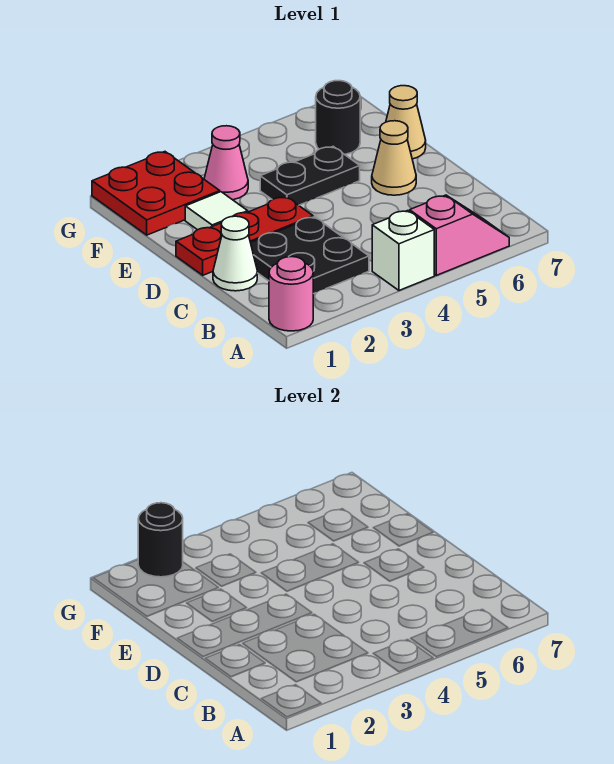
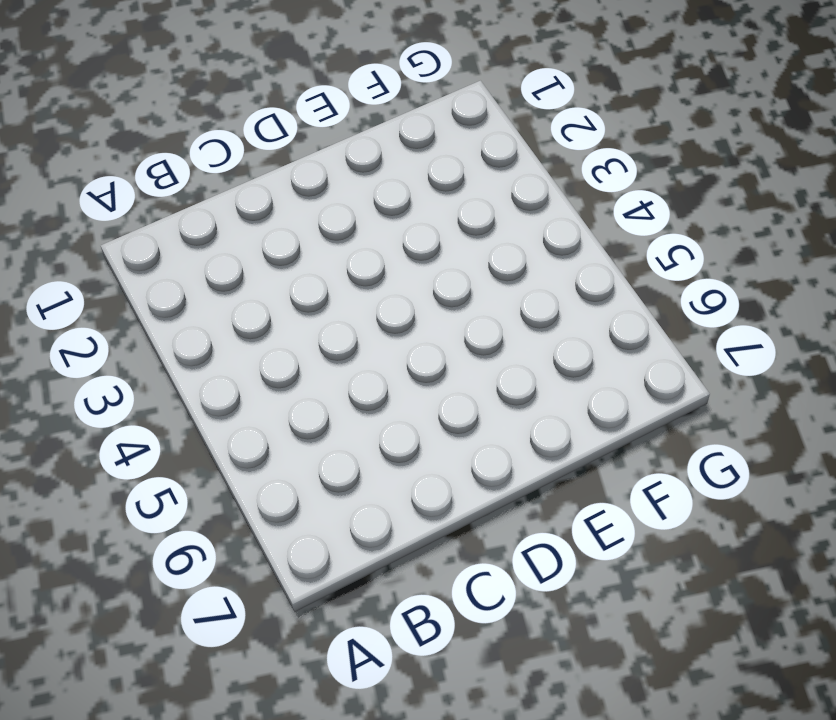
none -> pink 1x1 round brick [269,257,313,331]
none -> white 1x1 brick [372,211,434,290]
none -> pink 1x2 slope [410,195,509,275]

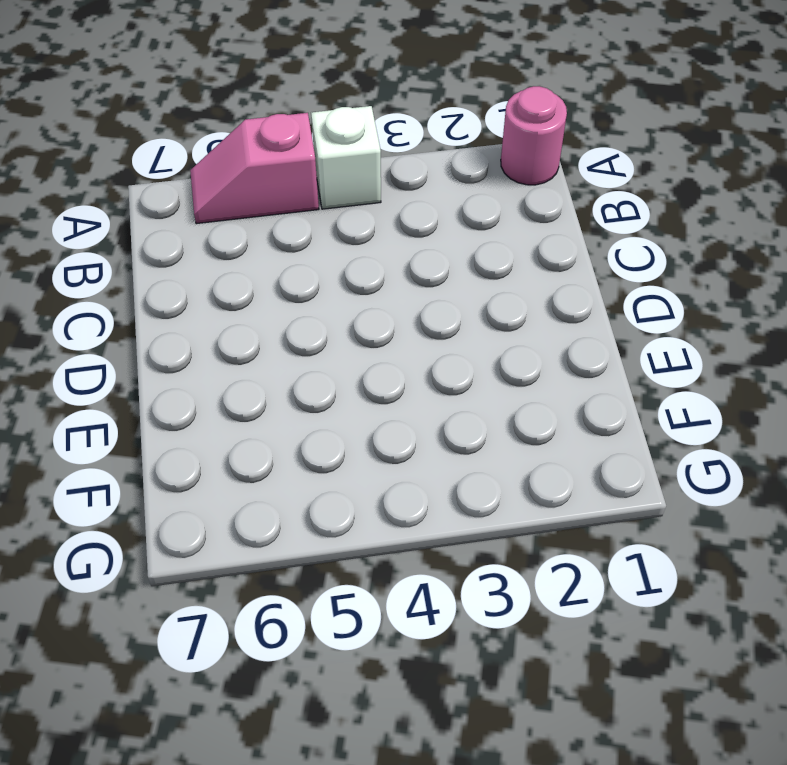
none -> black 2x2 plate [251,217,369,294]
none -> white 1x1 cone [213,216,257,291]
none -> red 1x3 plate [176,197,313,275]

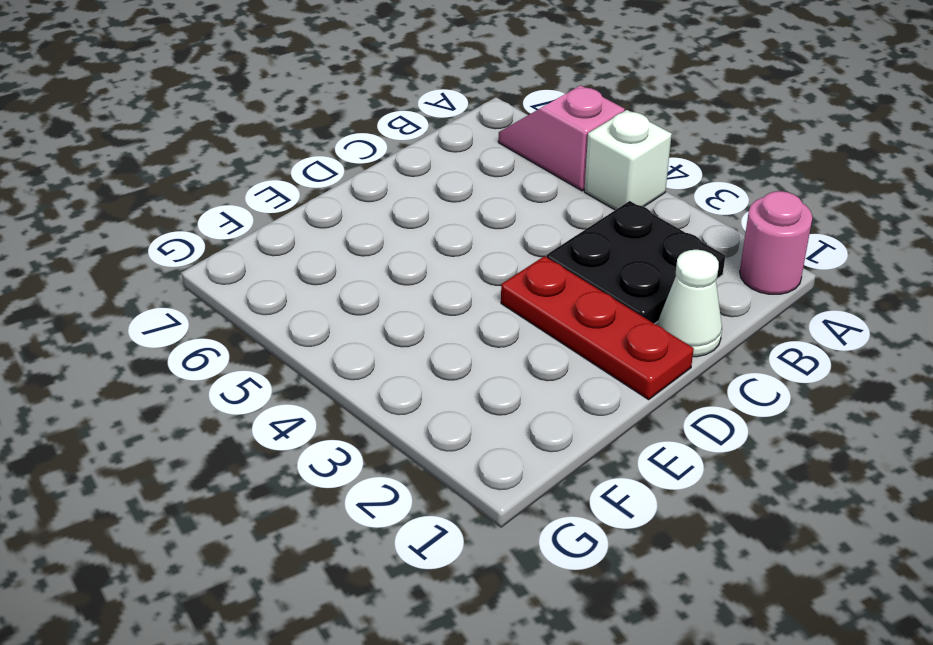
none -> tan 1x1 cone [372,121,416,195]
none -> white 1x1 tile [185,192,248,230]
none -> black 1x2 plate [260,147,360,205]

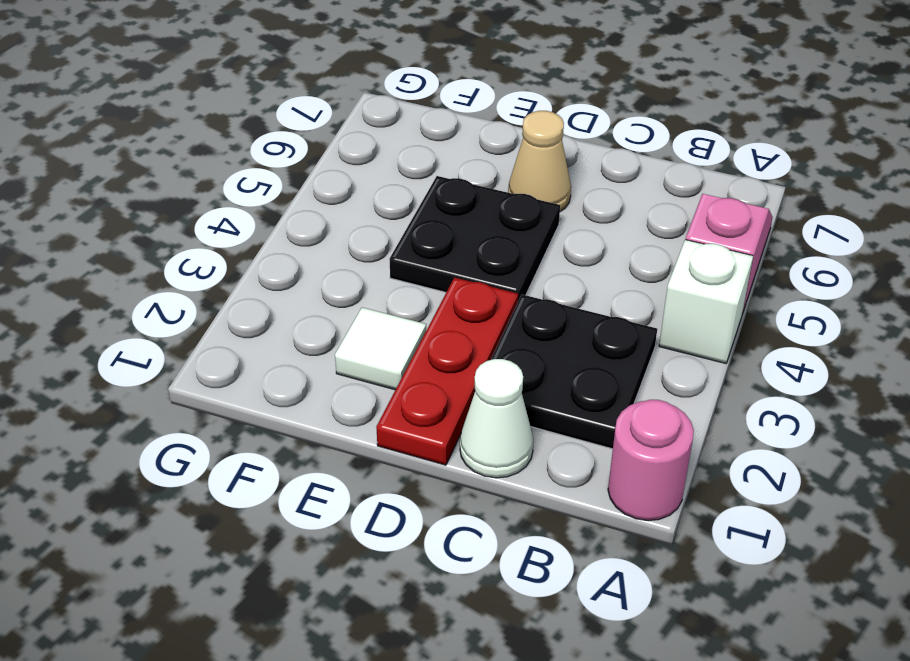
black 2x2 plate [389,176,560,301] -> black 1x2 plate [260,147,360,205]
none -> tan 1x1 cone [386,86,426,159]
none -> red 2x2 plate [92,152,220,235]
none -> pink 1x1 cone [204,126,248,200]

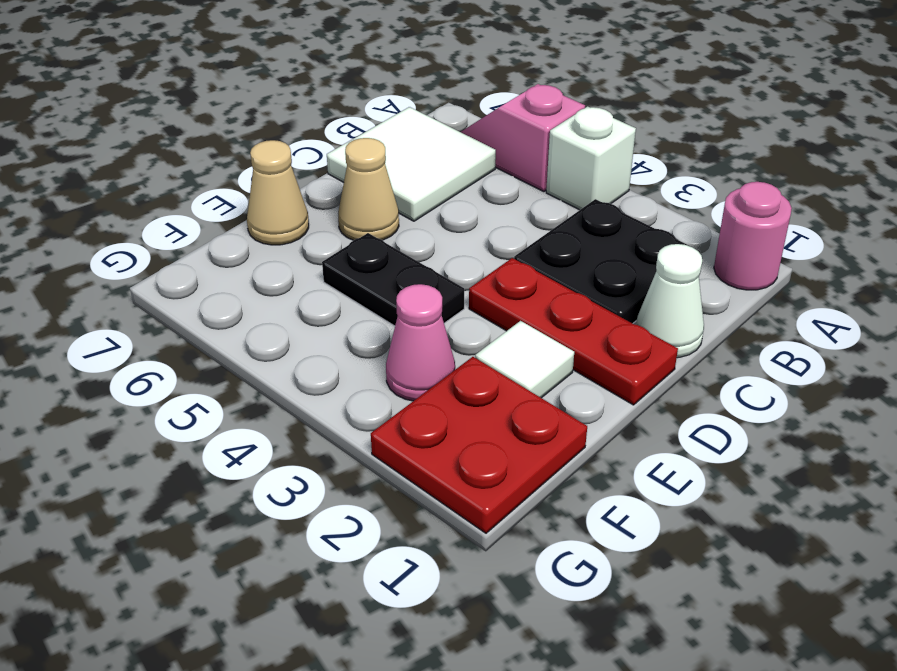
white 2x2 tile [327,107,496,221] -> none
none -> black 1x1 round brick [316,81,360,154]
none -> black 1x1 round brick [138,503,183,577]

